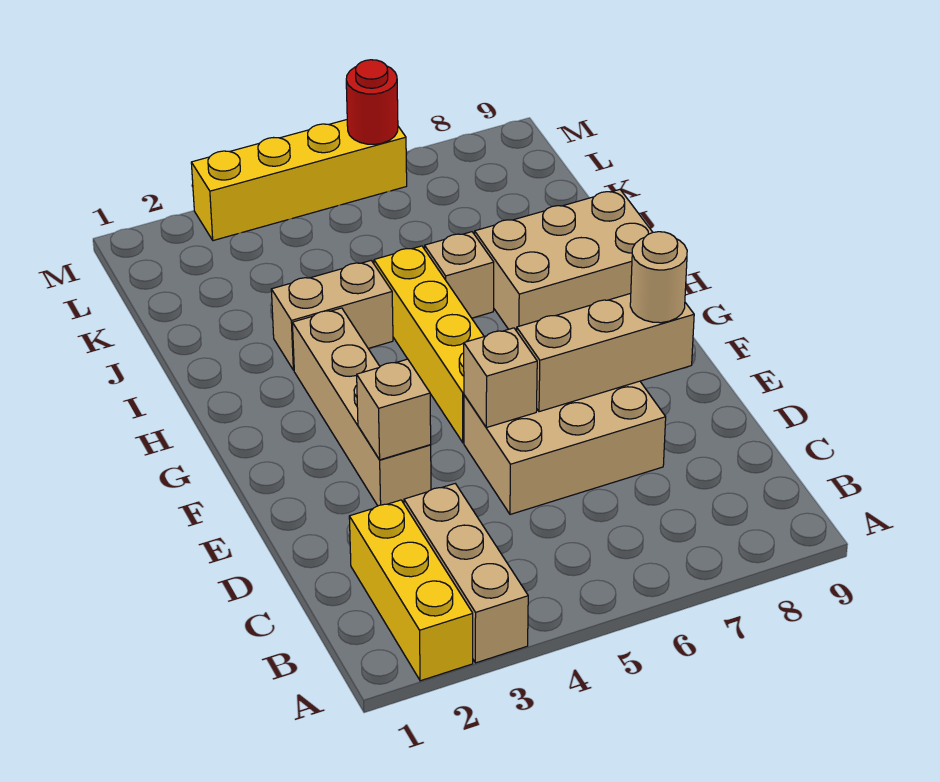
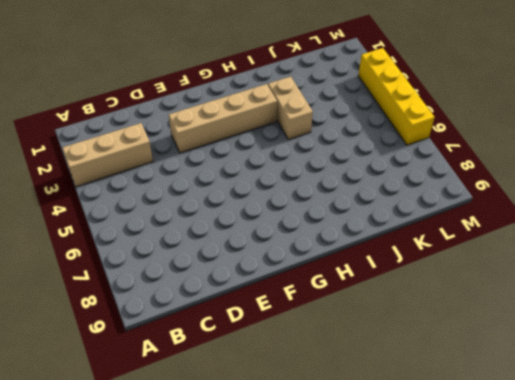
none -> yellow 1x3 brick [349,500,473,681]
none -> tan 2x3 brick [464,381,666,514]
none -> yellow 1x4 brick [374,246,484,443]

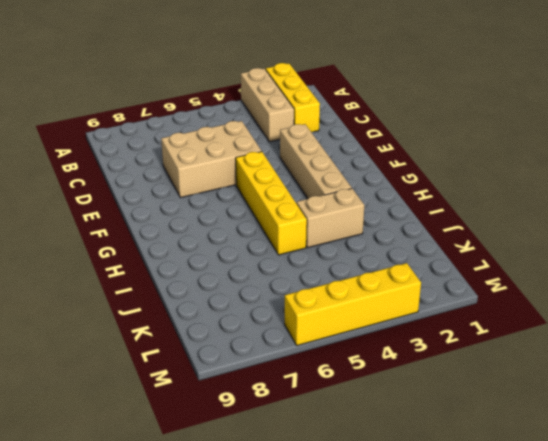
none -> tan 2x3 brick [475,190,653,331]
none -> tan 1x1 brick [425,232,494,318]
none -> tan 1x1 brick [357,359,431,460]

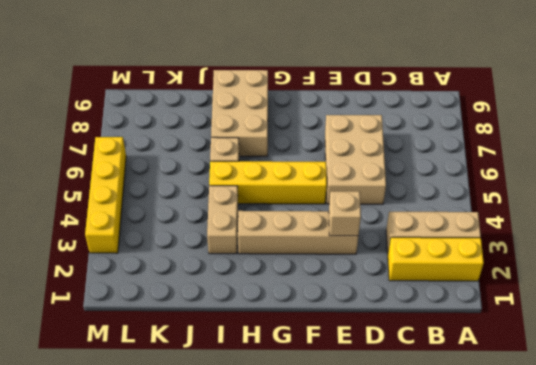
none -> tan 1x1 brick [464,328,537,428]
none -> tan 1x3 brick [517,294,694,412]
none -> red 1x1 round brick [346,60,398,144]

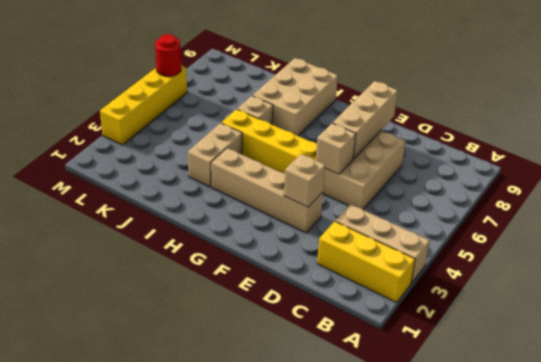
none -> tan 1x1 round brick [630,232,687,323]

